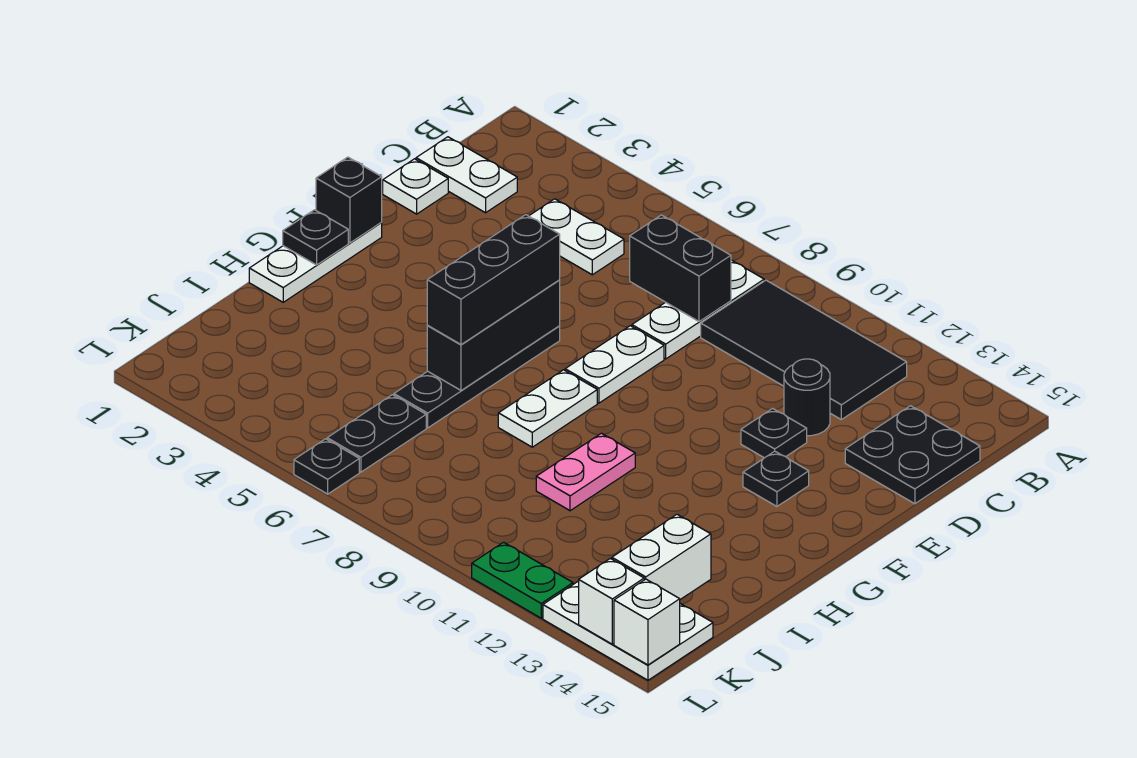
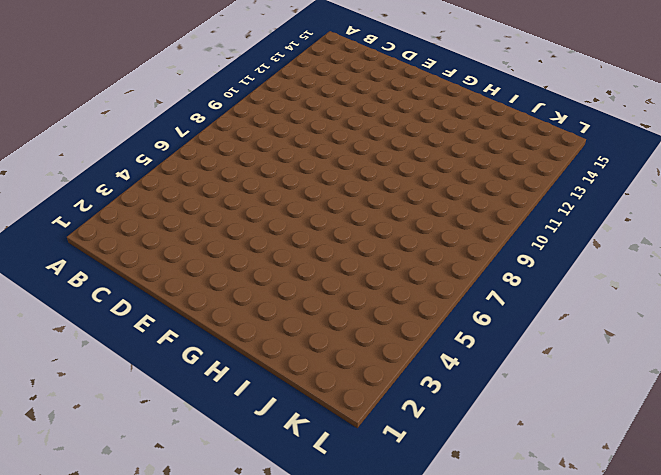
none -> white 1x3 plate [632,260,764,359]
none -> black 2x4 tile [701,280,907,420]
none -> white 1x2 plate [416,137,517,213]

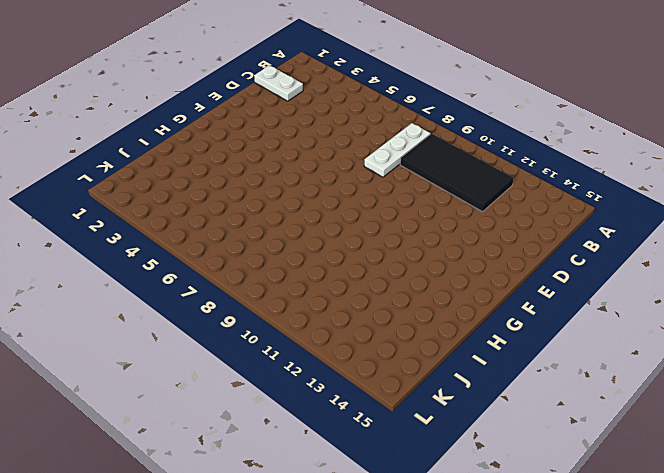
none -> white 1x2 plate [529,199,624,275]
none -> black 2x2 plate [845,406,980,504]
none -> white 1x1 plate [383,159,448,214]

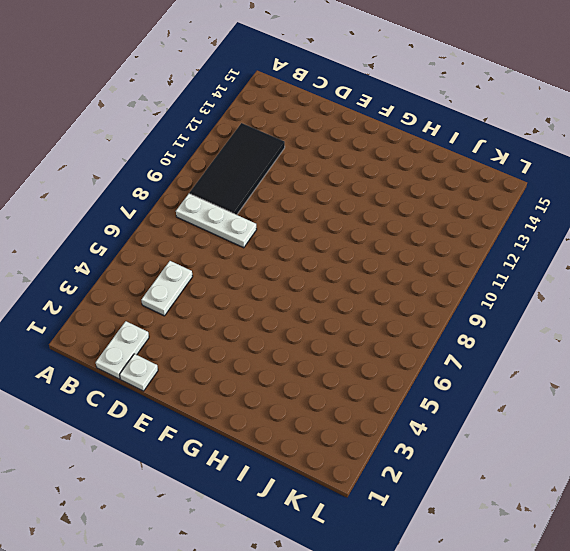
none -> black 2x2 plate [845,406,980,504]
none -> black 1x1 round brick [784,359,830,436]
none -> white 1x2 plate [565,326,664,403]

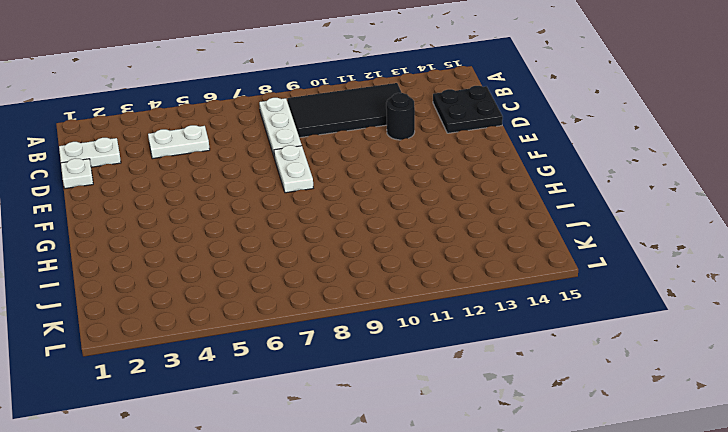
none -> black 1x1 plate [741,409,807,458]
none -> white 1x3 plate [249,222,382,302]
none -> black 1x4 plate [394,326,560,428]

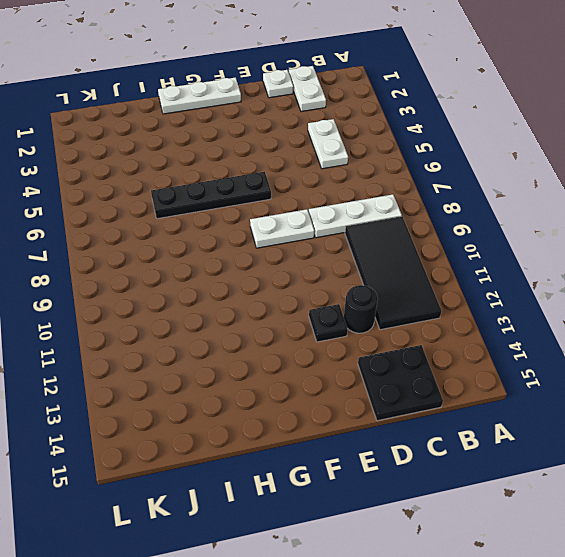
none -> black 1x1 plate [743,451,809,506]
none -> white 1x2 plate [498,370,597,447]
none -> pink 1x2 plate [536,433,635,511]

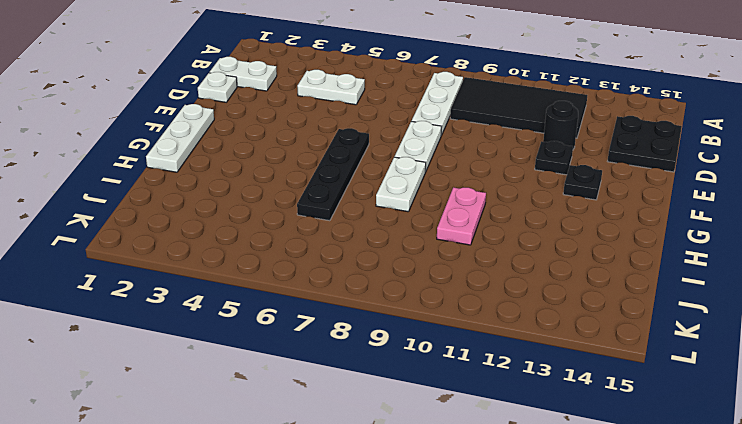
none -> black 1x2 plate [327,395,426,472]
none -> white 2x3 plate [543,581,713,680]
none -> black 1x1 plate [294,439,359,494]

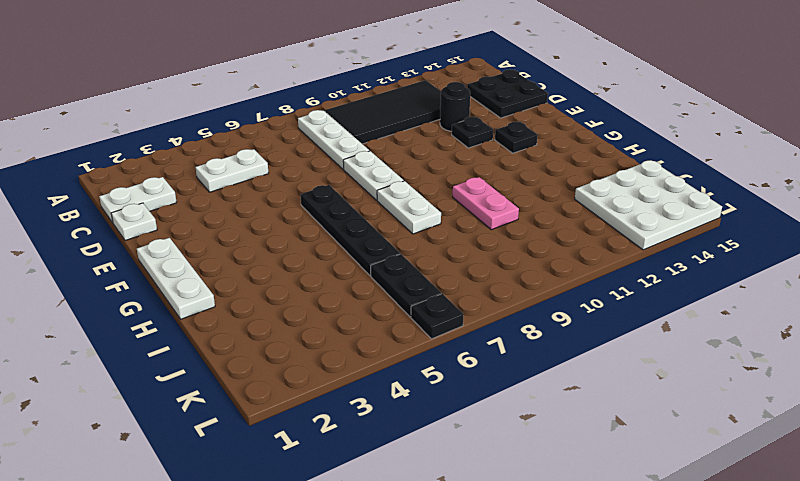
white 3x3 plate [575,160,722,250] -> white 2x3 plate [543,581,713,680]
none -> green 1x2 plate [472,542,573,618]
none -> black 1x2 brick [630,215,731,321]
none -> black 1x1 brick [316,157,382,243]

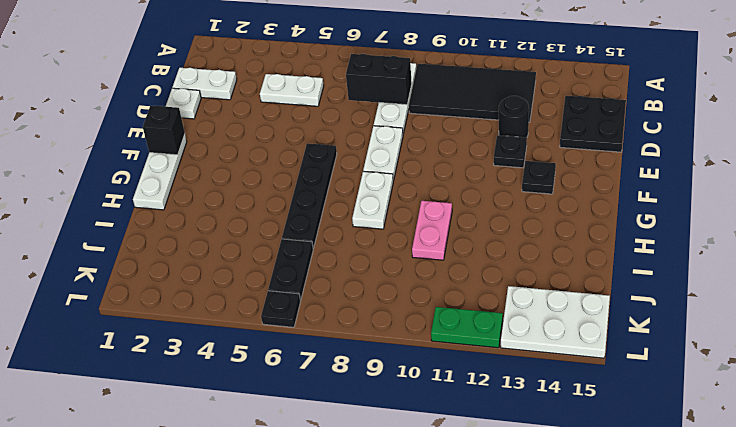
none -> black 1x3 brick [427,280,560,390]
none -> black 1x1 plate [283,210,348,265]
none -> white 1x2 brick [612,514,711,599]

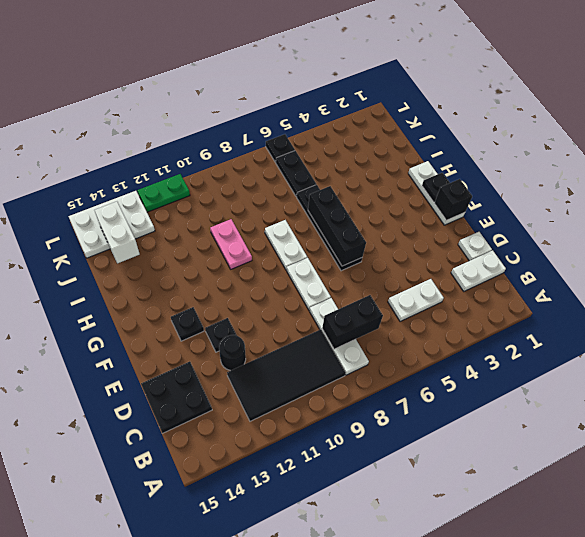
none -> white 1x1 brick [579,558,644,644]
none -> white 1x1 brick [614,579,680,665]
none -> black 1x3 brick [427,215,560,345]

